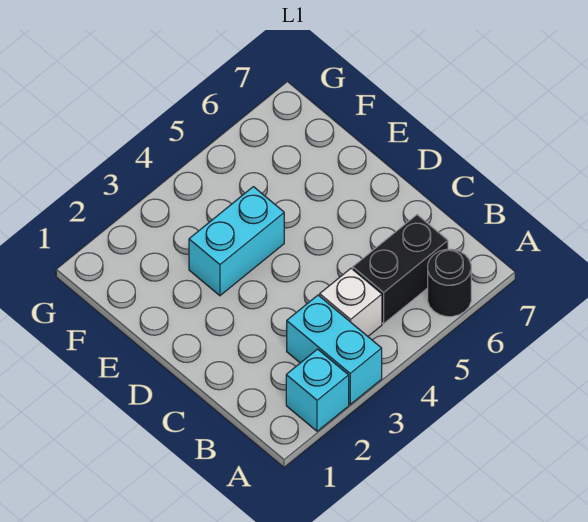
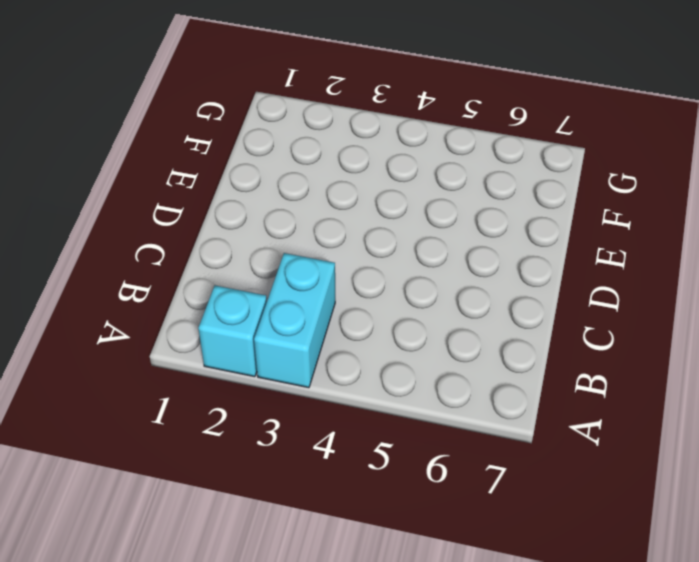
none -> black 1x1 round brick [428,249,471,317]
none -> white 1x1 brick [320,268,382,336]

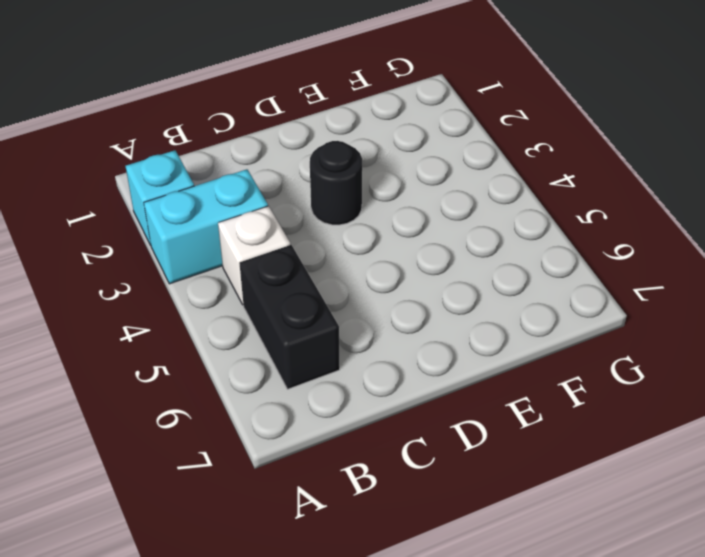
black 1x1 round brick [310,141,362,225] -> black 1x1 round brick moved to [428,249,471,317]
none -> cyan 1x2 brick [189,187,284,296]

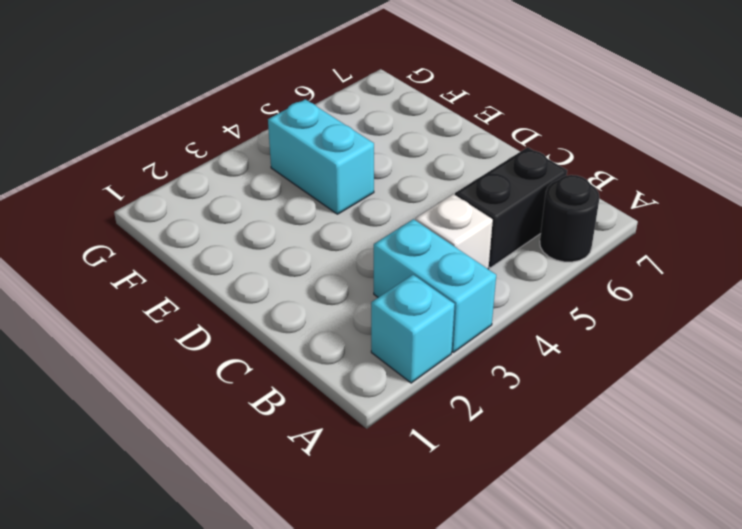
cyan 1x2 brick [268,99,374,214] -> cyan 1x2 brick turned to [189,187,284,296]

